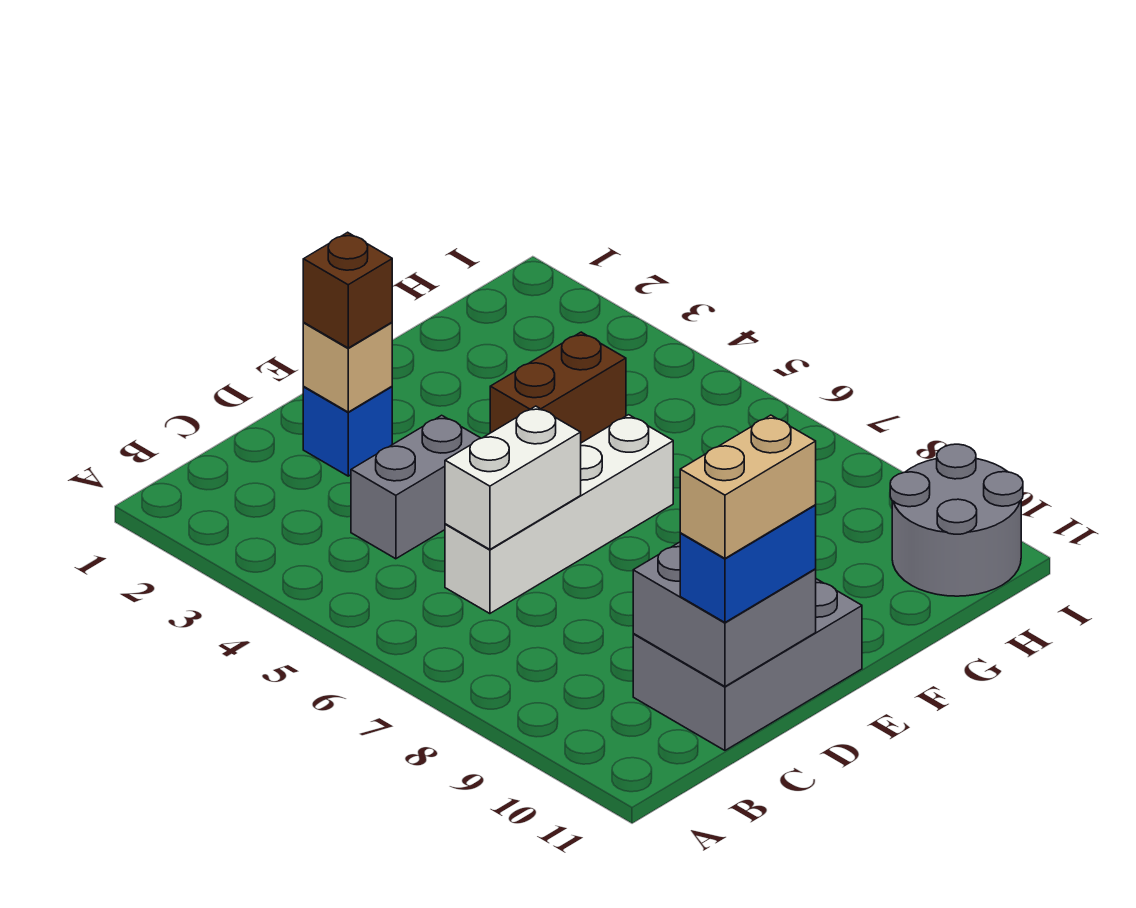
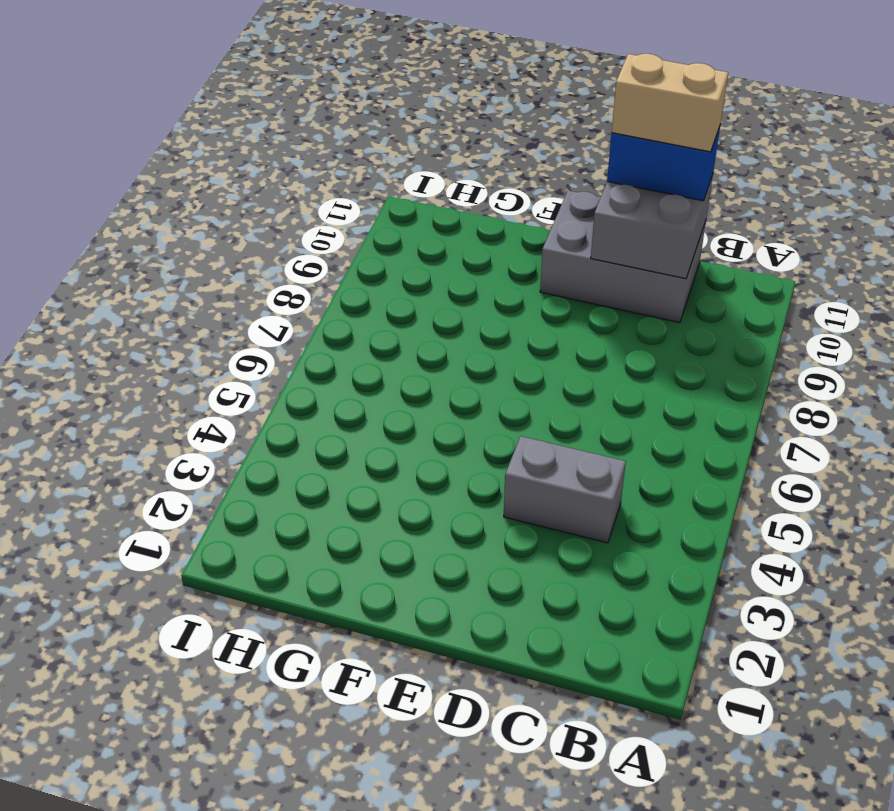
none -> white 1x4 brick [445,415,673,614]
none -> blue 1x1 brick [303,386,392,476]
none -> brown 1x2 brick [490,332,626,443]

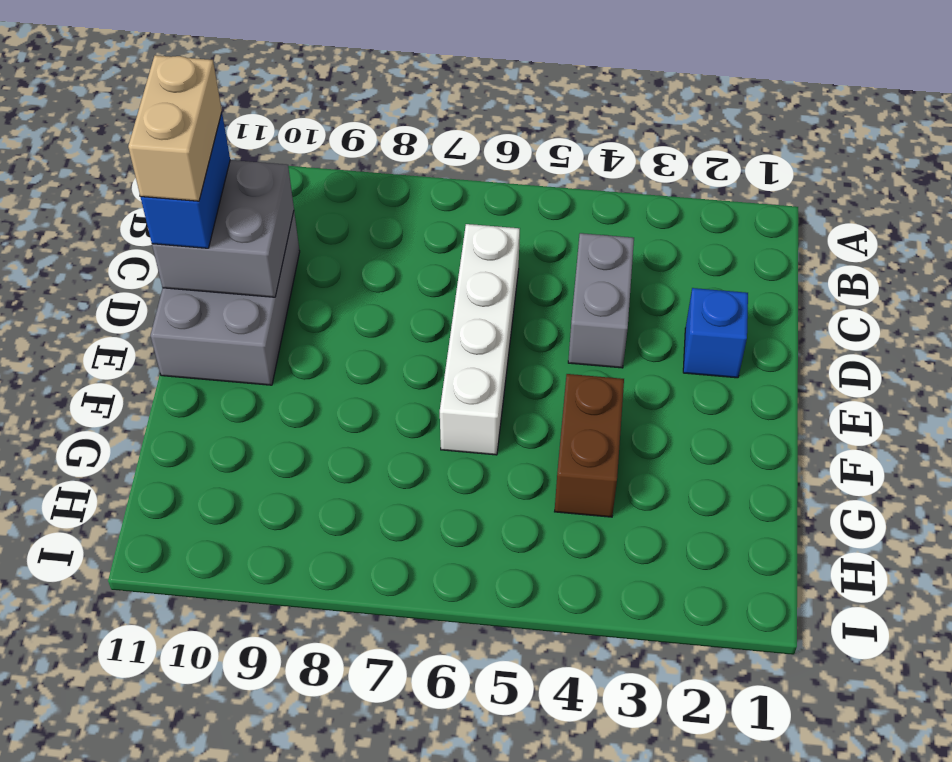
none -> grey 2x2 round brick [890,444,1023,596]
none -> white 1x2 brick [445,406,581,549]
none -> tan 1x1 brick [303,322,392,412]

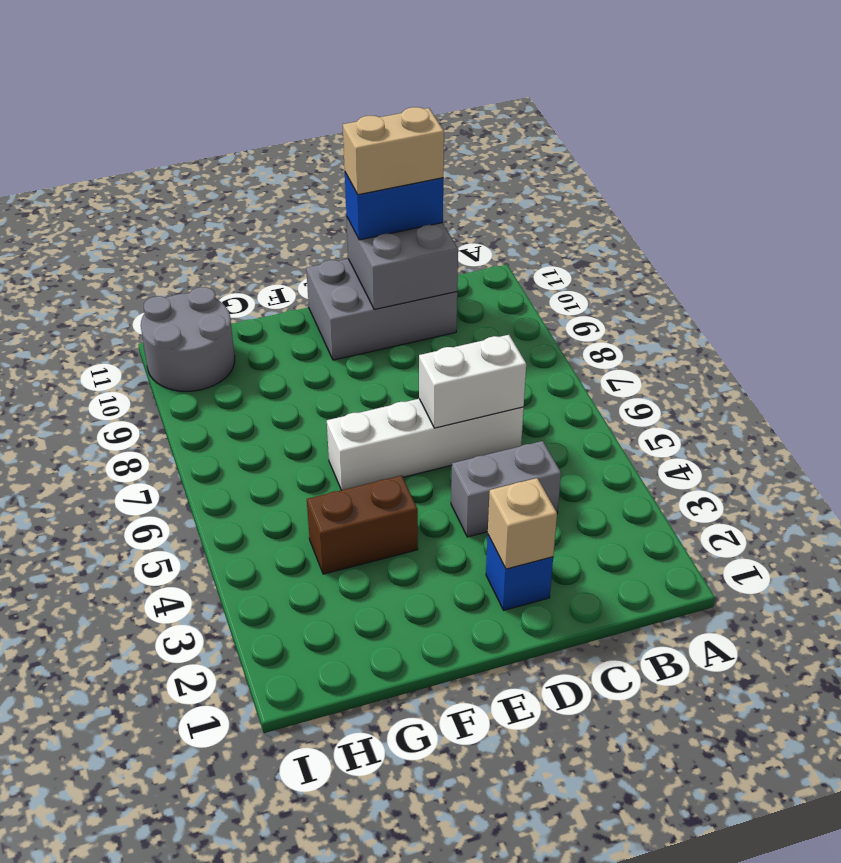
none -> brown 1x1 brick [303,232,392,348]

